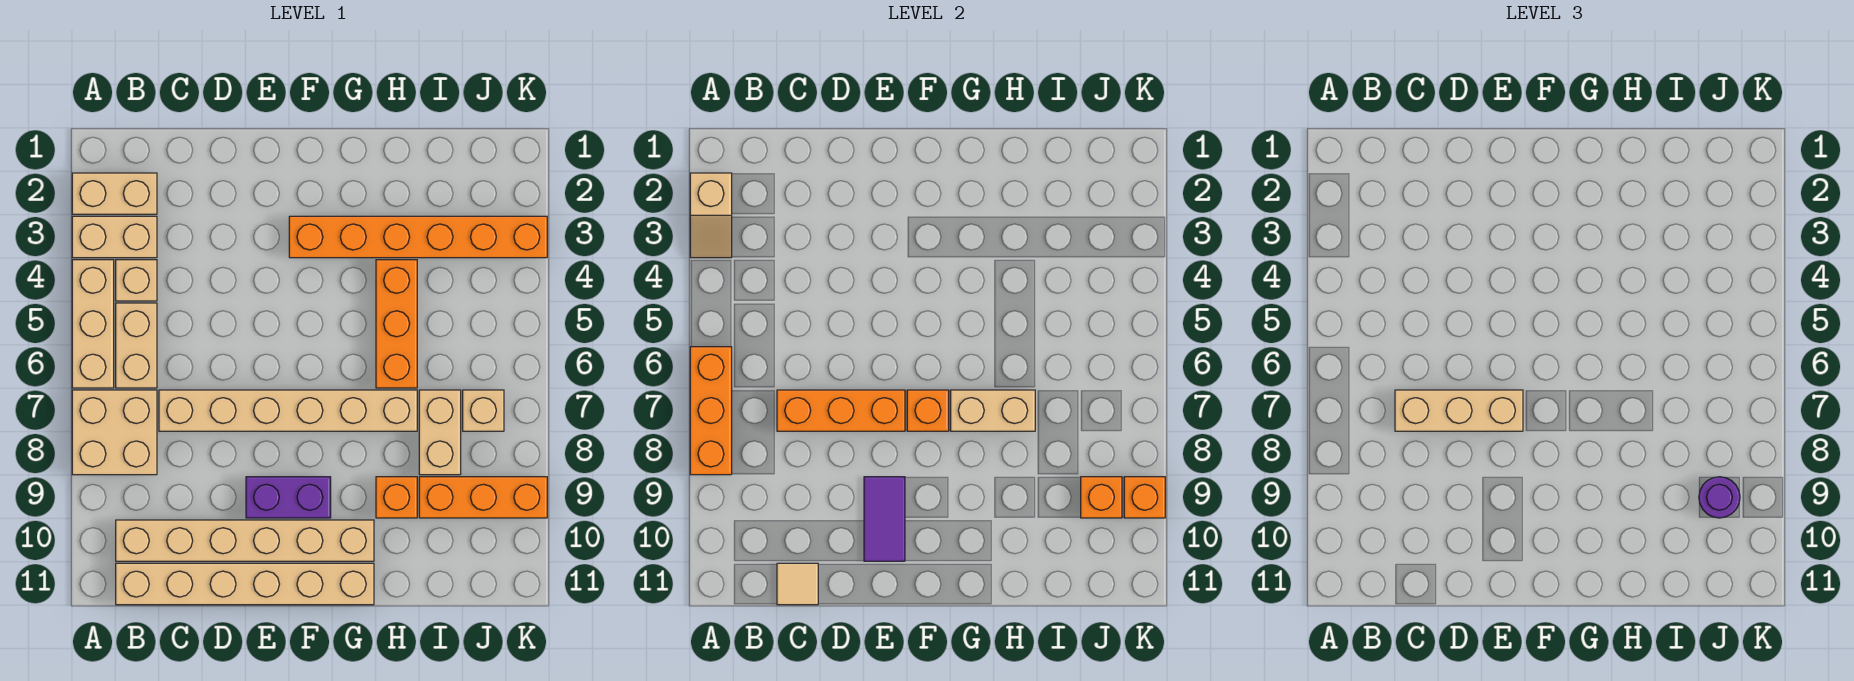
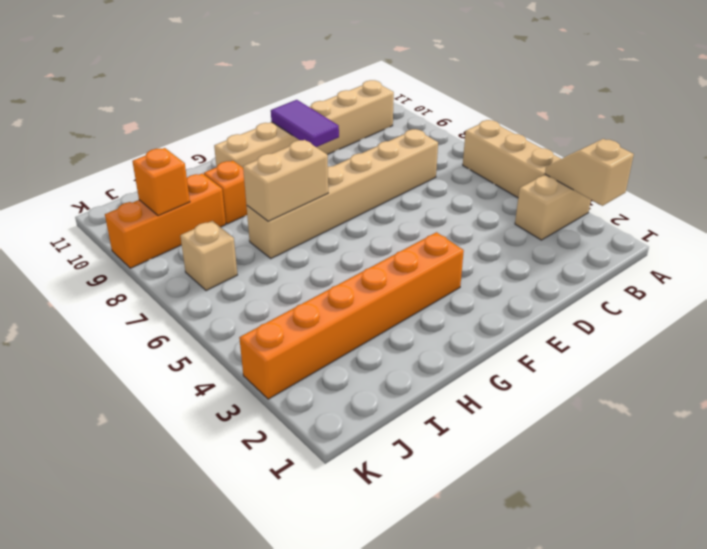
none -> tan 1x2 brick [72,173,157,214]
none -> tan 2x2 brick [72,390,157,475]
none -> tan 1x1 brick [116,260,157,301]

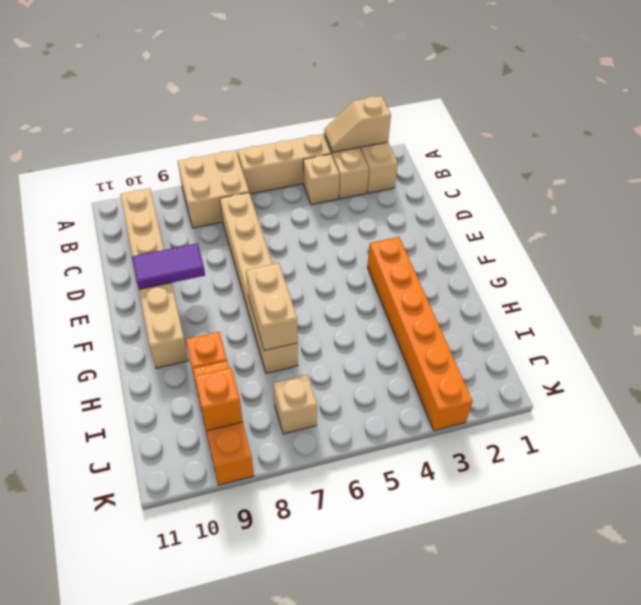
none -> tan 1x2 brick [116,303,157,388]
none -> tan 1x6 brick [116,563,374,605]
none -> purple 1x2 brick [246,477,331,518]

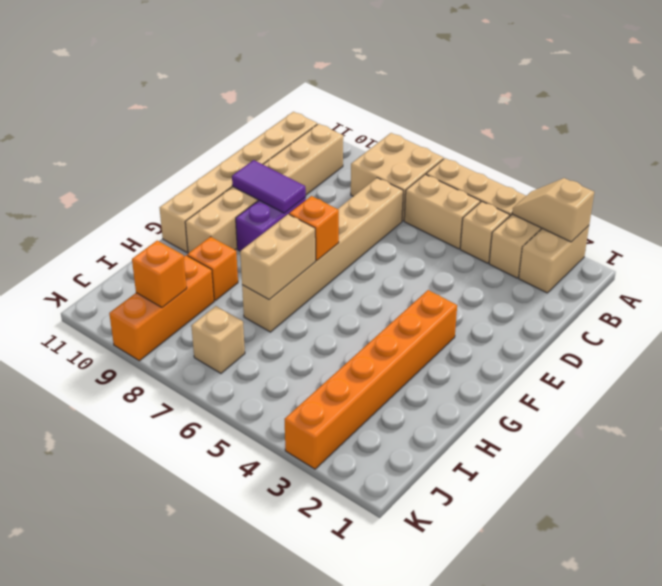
none -> orange 1x3 brick [376,260,417,388]
none -> tan 1x2 brick [419,390,461,475]
none -> orange 1x3 brick [690,347,732,475]

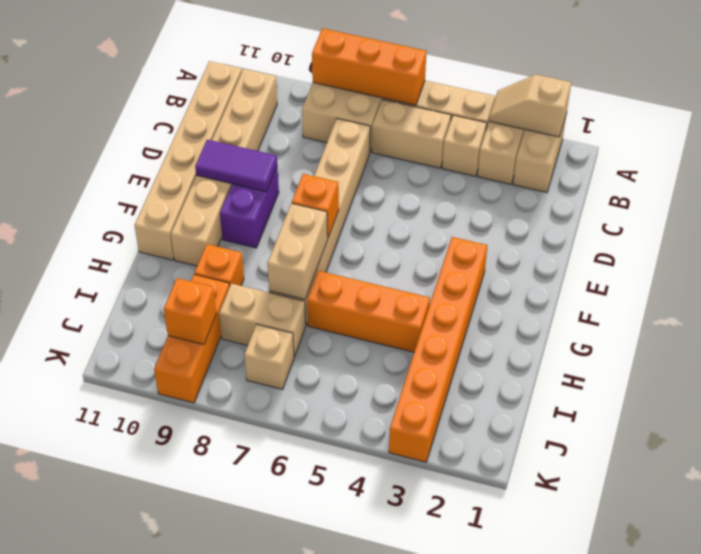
none -> orange 1x3 brick [777,390,905,431]
none -> tan 1x1 tile [777,563,818,605]
none -> orange 1x1 brick [1124,477,1165,518]

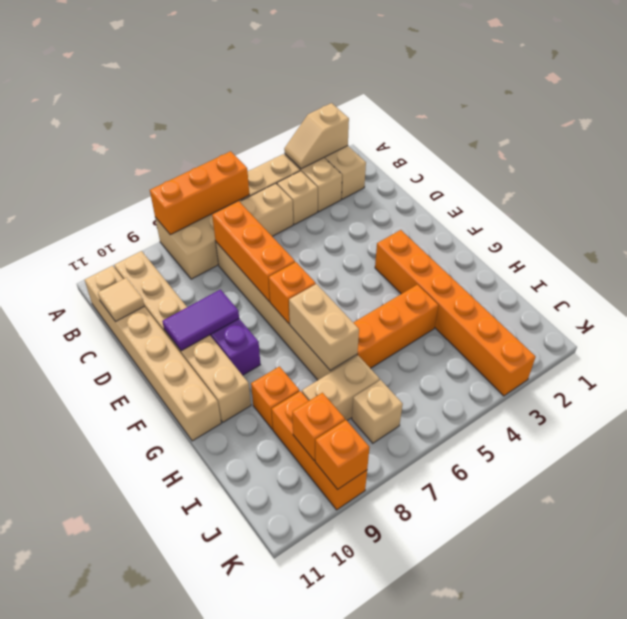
none -> tan 1x3 brick [1395,390,1523,431]
none -> purple 1x1 round brick [1699,477,1740,518]

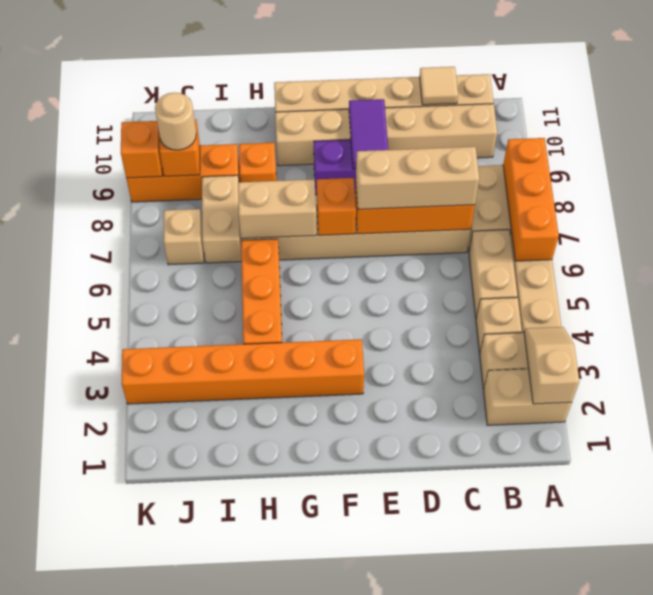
tan 1x1 round brick [155,93,196,150] -> purple 1x1 round brick [1699,477,1740,518]

